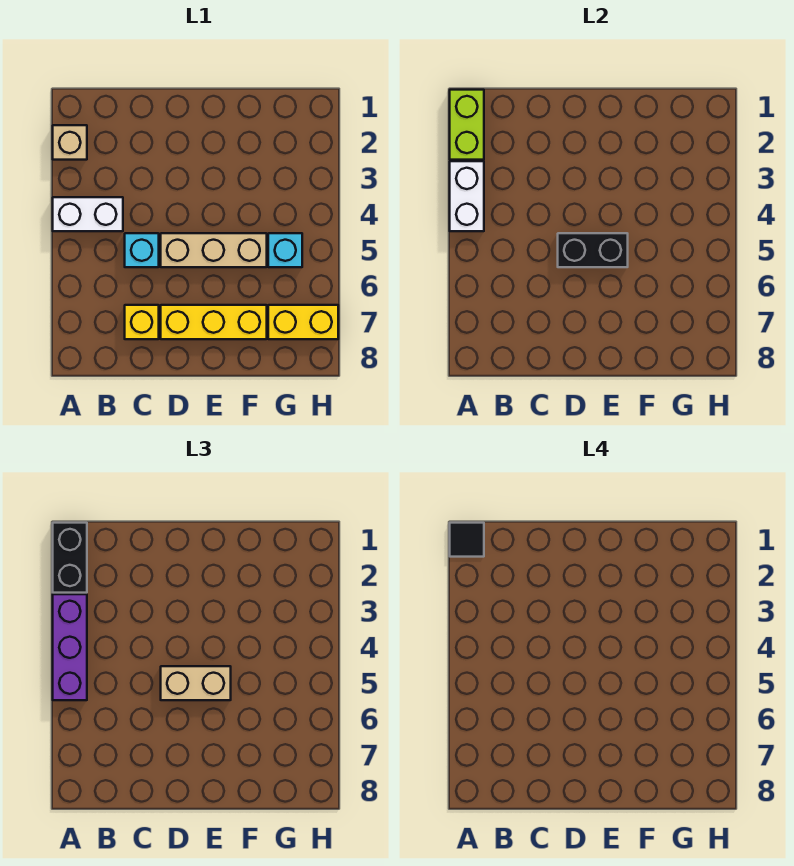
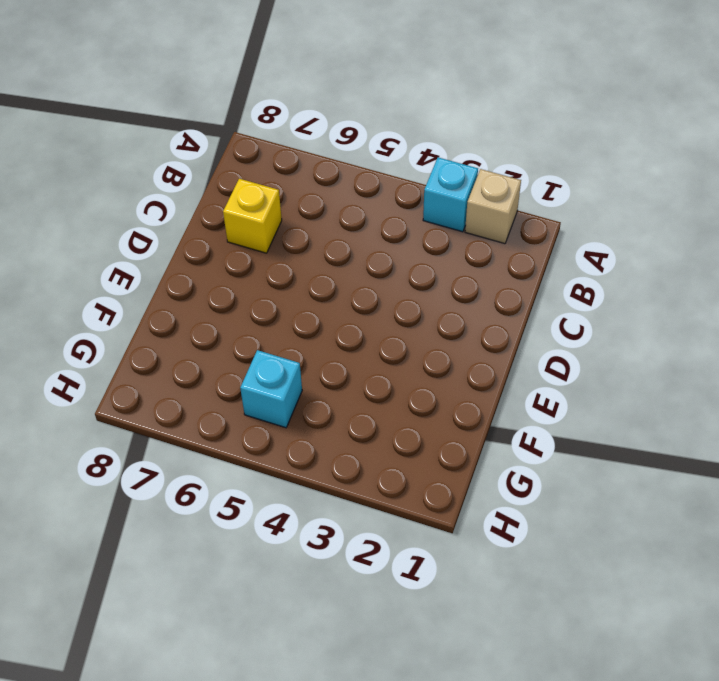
cyan 1x1 brick [423,157,478,232] -> cyan 1x1 brick moved to [125,233,159,267]
none -> white 1x2 brick [53,197,123,231]
none -> tan 1x3 brick [161,233,267,267]
none -> yellow 1x3 brick [161,305,267,339]

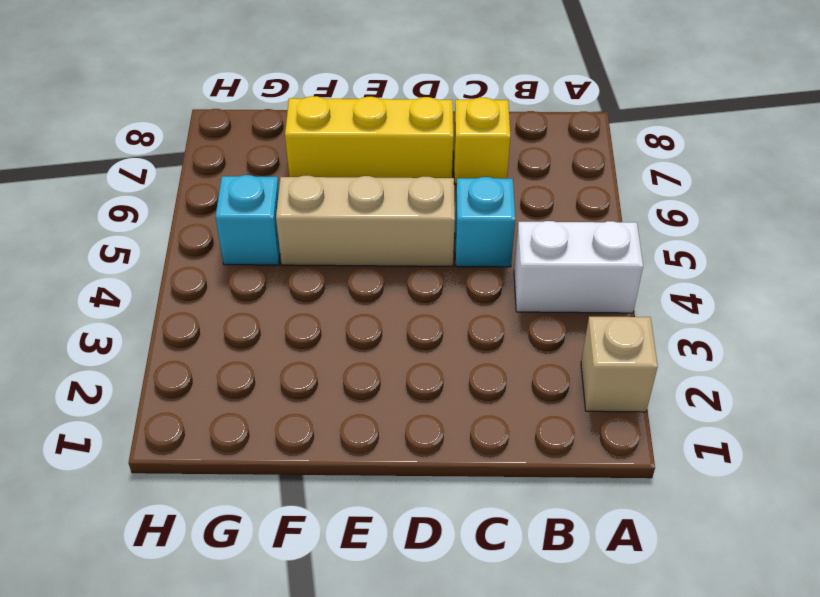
none -> yellow 1x2 brick [268,305,338,339]
none -> lime 1x2 brick [450,90,484,160]
none -> white 1x2 brick [450,161,484,231]

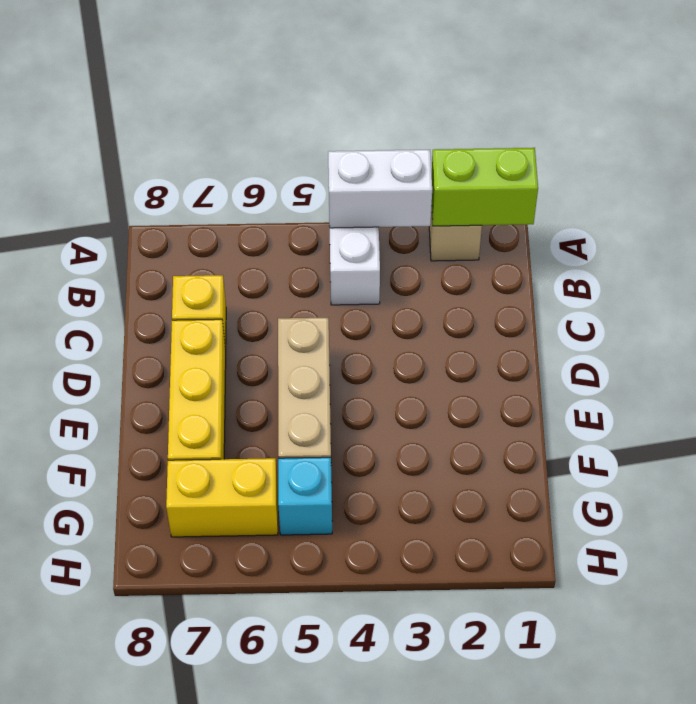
yellow 1x2 brick [166,458,278,537] -> yellow 1x2 brick turned to [268,305,338,339]
none -> cyan 1x1 brick [125,233,159,267]
none -> black 1x2 brick [558,233,628,267]
none -> black 1x2 brick [53,523,87,593]

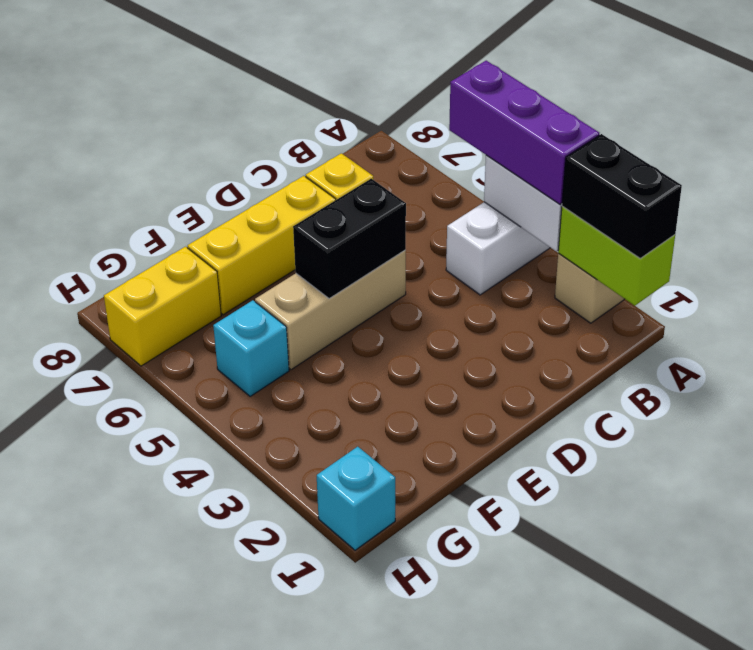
cyan 1x1 brick [317,447,395,550] -> cyan 1x1 brick moved to [125,233,159,267]
none -> tan 1x2 brick [161,666,231,700]
none -> black 1x1 tile [450,523,484,557]

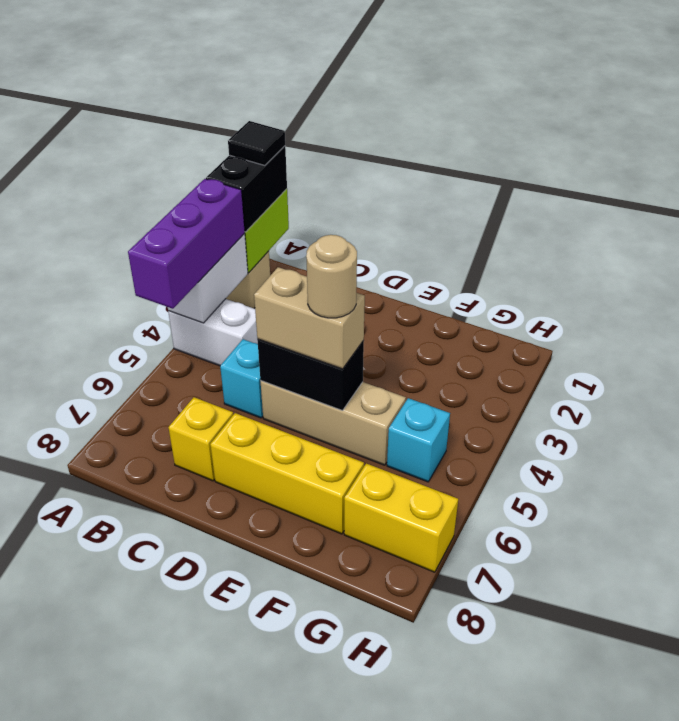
tan 1x1 round brick [306,235,357,318] -> none

